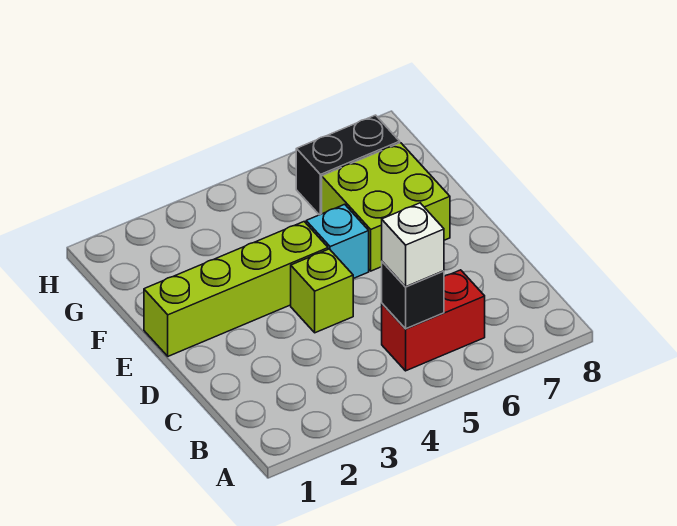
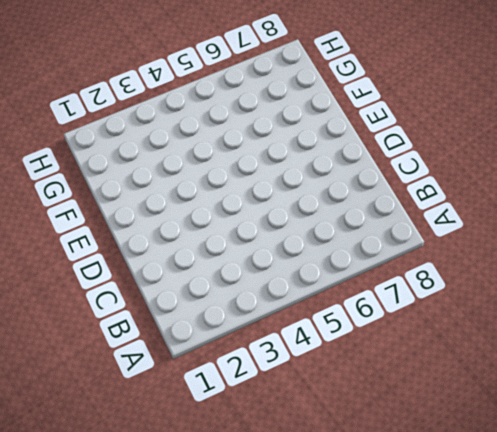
none -> red 1x2 brick [382,270,485,371]
none -> lime 1x1 brick [291,249,353,333]

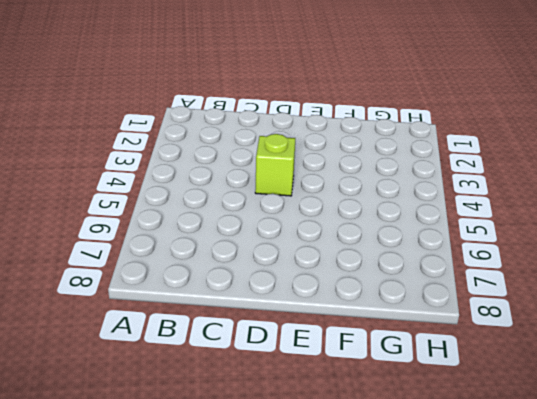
none -> red 1x2 brick [382,270,485,371]
none -> lime 1x4 brick [144,222,328,356]

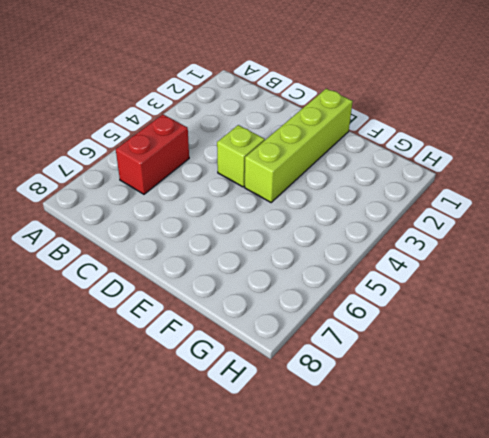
none -> cyan 1x1 brick [306,204,369,279]
none -> lime 2x2 brick [322,143,450,271]

